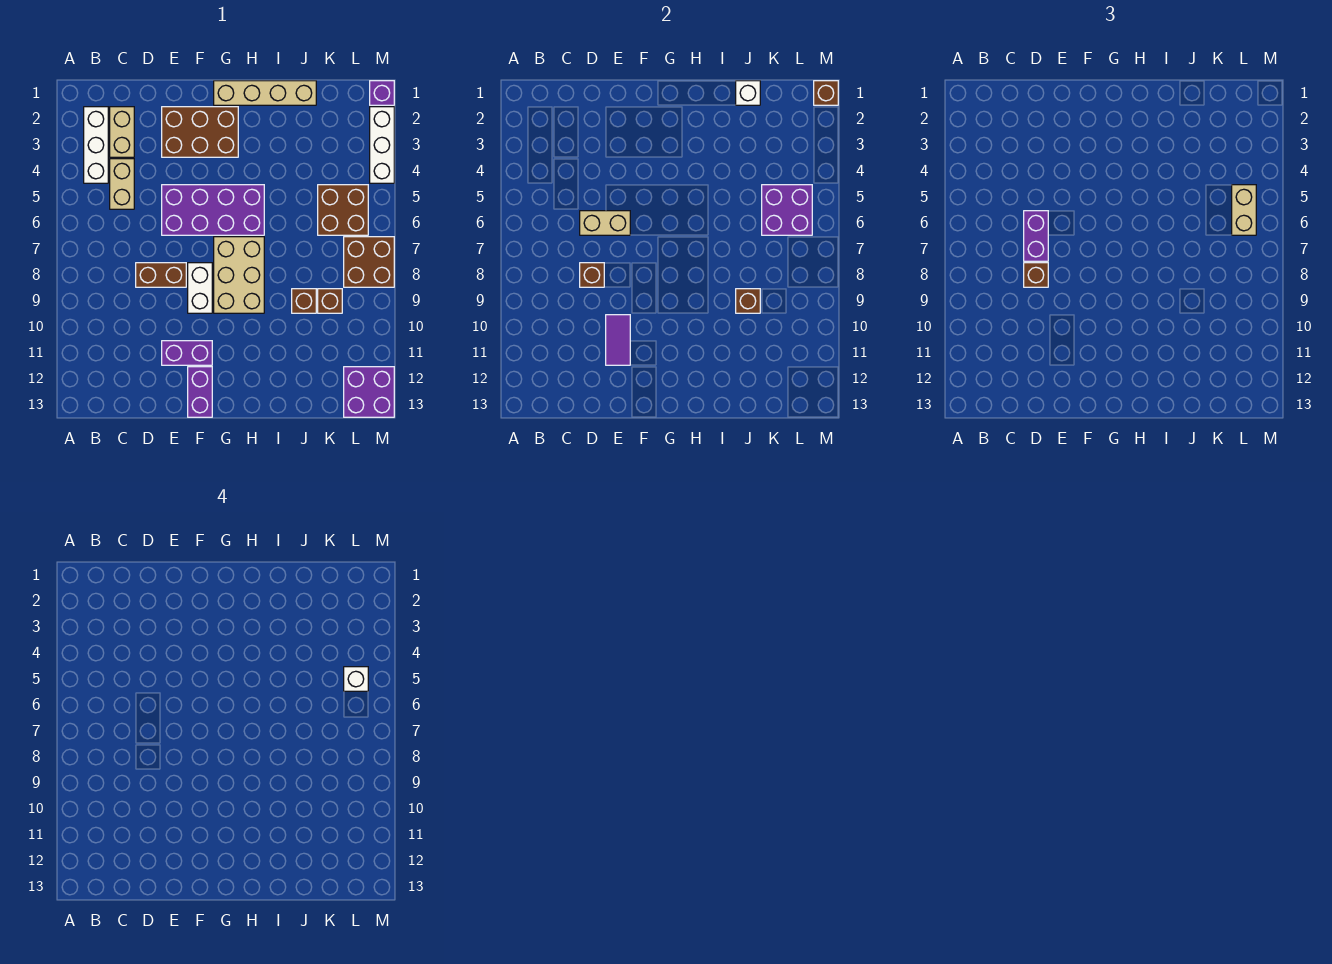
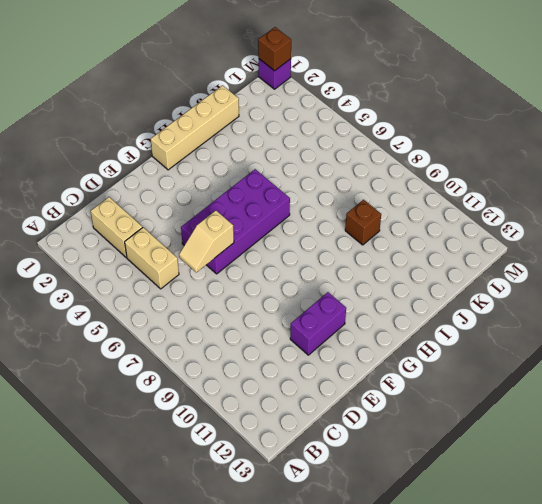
tan 1x2 slope [179,210,234,272] -> tan 1x2 brick [580,211,630,235]
none -> white 1x3 brick [84,107,108,183]
none -> brown 1x2 brick [136,263,186,287]
none -> brown 2x3 brick [162,107,238,157]

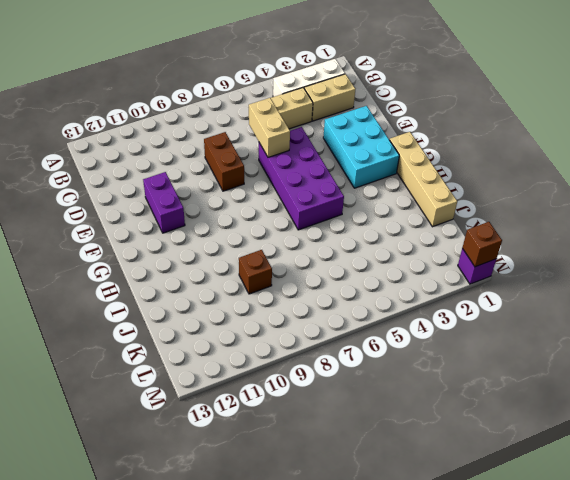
cyan 2x3 brick [323,106,399,188] -> brown 2x3 brick [162,107,238,157]
none -> white 1x2 brick [188,263,212,313]
none -> purple 1x2 brick [188,367,212,417]
none -> tan 2x3 brick [214,237,264,313]

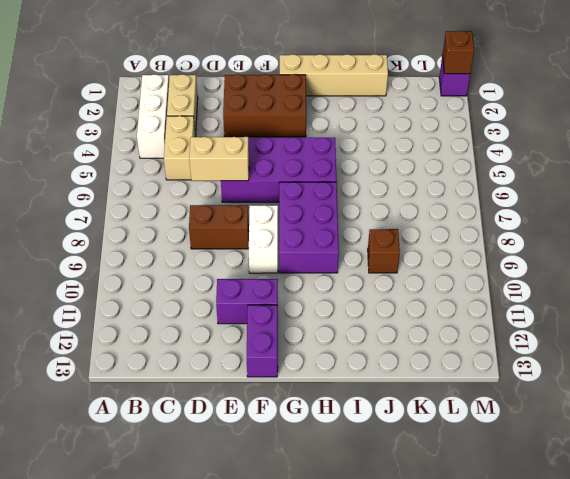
purple 2x3 brick [279,182,339,273] -> tan 2x3 brick [214,237,264,313]
none -> brown 2x2 brick [318,185,368,235]
none -> brown 1x1 brick [318,289,342,313]
none -> brown 2x2 brick [344,237,394,287]

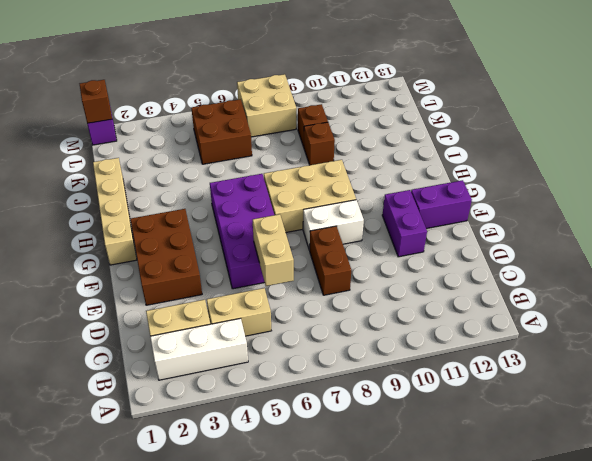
tan 2x2 brick [237,74,296,137] -> brown 2x2 brick [344,237,394,287]
none -> purple 2x2 brick [344,367,394,417]
none -> white 1x3 brick [370,107,394,183]
none -> brown 1x1 brick [580,263,604,287]

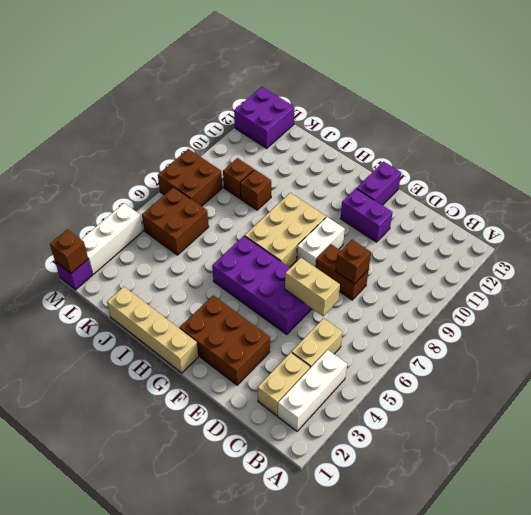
none -> purple 1x2 tile [606,315,630,365]
none -> white 1x1 brick [736,81,760,105]
none -> brown 1x1 brick [736,289,760,313]

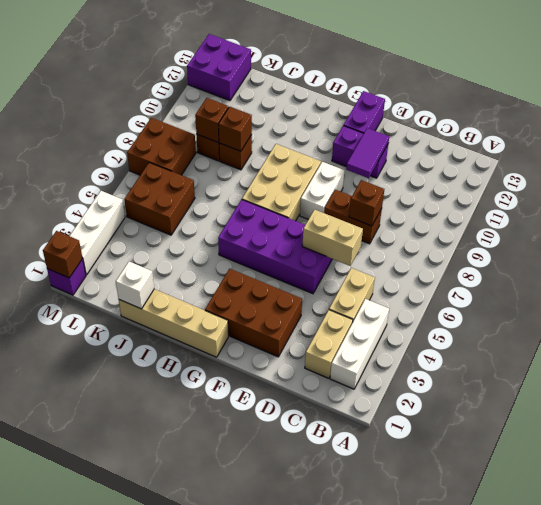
brown 1x1 brick [195,98,229,142] -> brown 1x1 brick moved to [1024,263,1048,287]
none -> purple 2x2 brick [762,185,812,235]
none -> purple 1x2 brick [1024,211,1048,261]
none -> tan 1x2 brick [1232,185,1256,235]

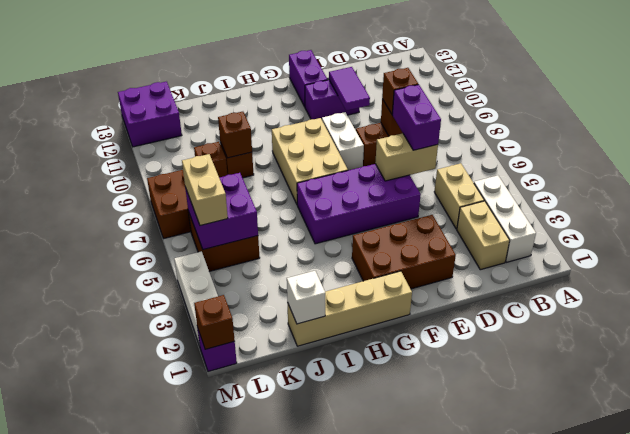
none -> white 1x1 brick [344,667,368,691]

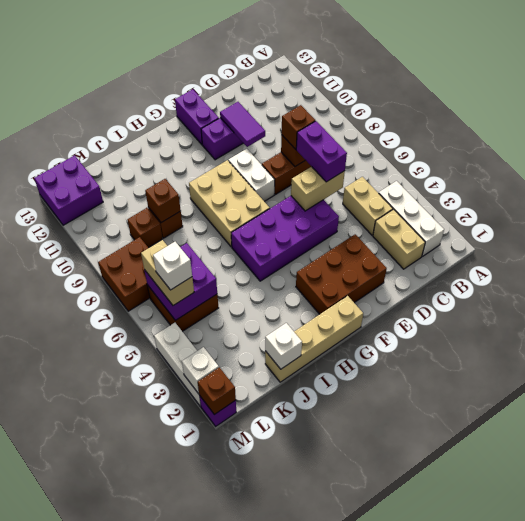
white 1x1 brick [182,347,219,394] -> none

